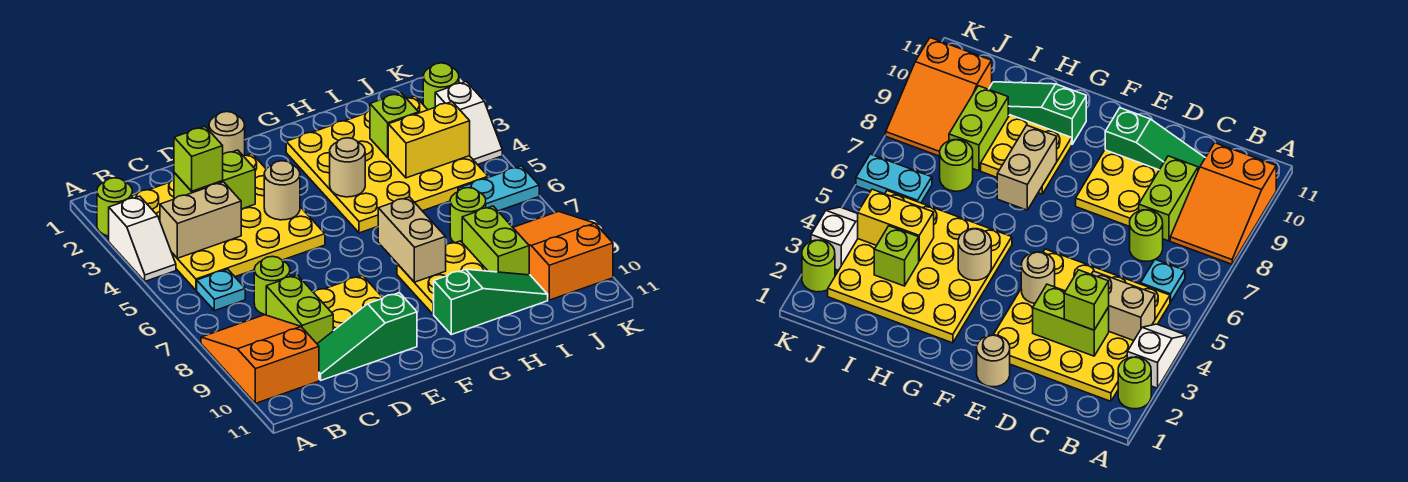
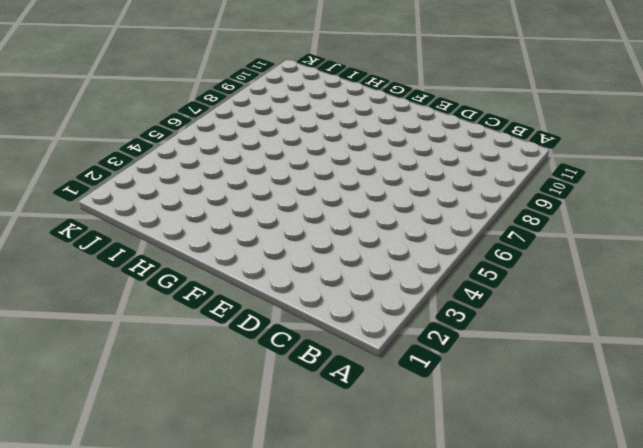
none -> lime 1x1 round brick [97,178,132,236]
none -> white 1x2 slope [109,196,176,281]
none -> orange 2x3 slope [201,315,319,403]

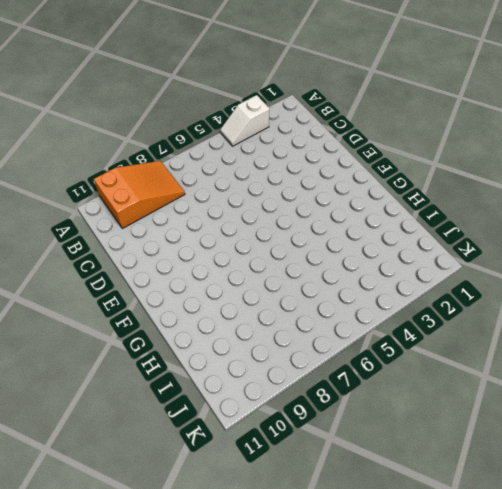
none -> lime 1x1 round brick [97,178,132,236]
none -> yellow 4x4 plate [132,154,325,290]
none -> cyan 1x1 plate [197,269,245,311]

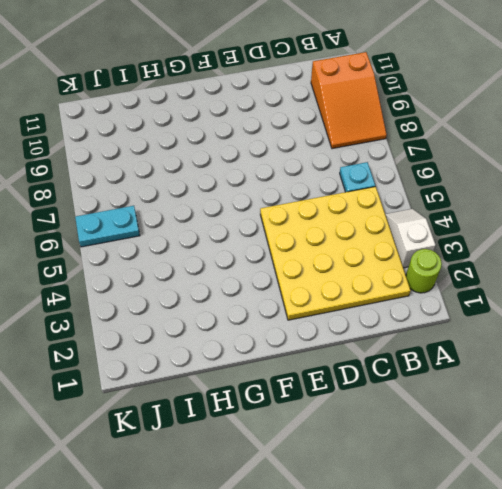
none -> lime 1x1 round brick [254,256,290,315]
none -> lime 1x2 brick [266,275,333,343]
none -> green 1x3 slope [317,293,417,380]

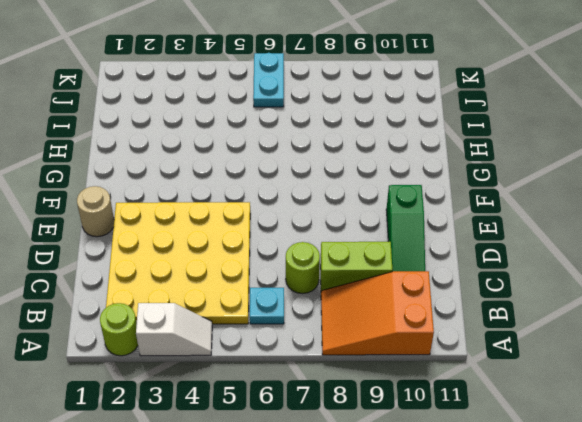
none -> yellow 2x2 plate [313,276,383,331]
none -> yellow 4x4 plate [286,96,488,233]
none -> yellow 2x2 plate [397,241,487,314]

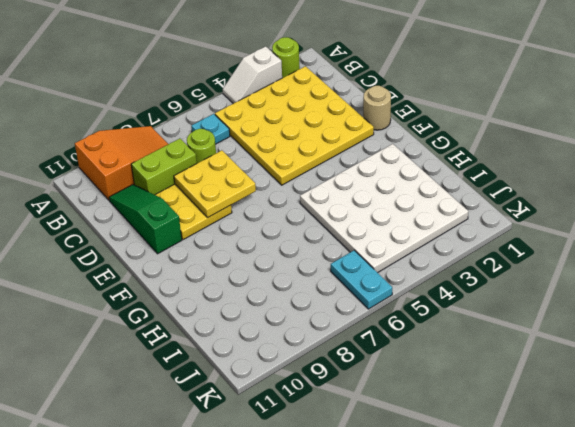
yellow 2x2 plate [174,150,256,218] -> yellow 2x2 plate moved to [397,241,487,314]
white 4x4 plate [300,144,469,273] -> yellow 4x4 plate [286,96,488,233]
none -> green 1x3 slope [434,269,548,335]
none -> lime 1x1 round brick [450,188,486,243]
none -> lime 1x2 brick [462,206,529,275]

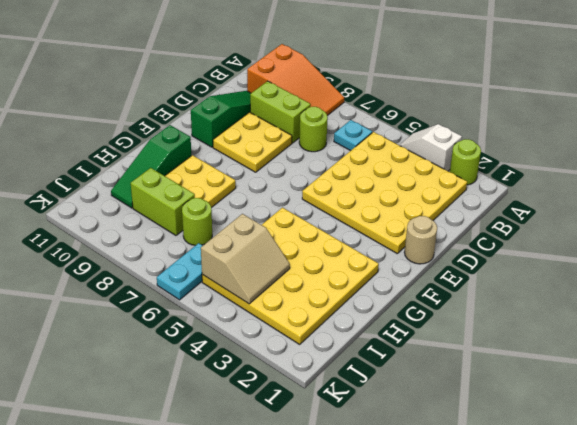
tan 2x2 slope [201,214,290,304] -> yellow 1x2 brick [388,102,470,178]
none -> orange 2x3 slope [513,212,613,300]
none -> lime 1x1 round brick [423,63,459,110]
none -> white 1x2 slope [435,82,502,165]

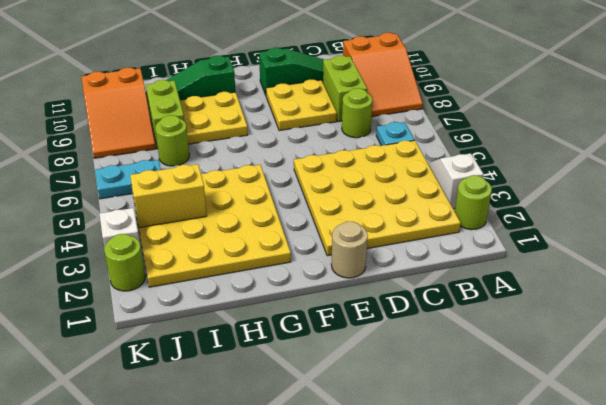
none -> tan 1x2 brick [160,182,241,258]
none -> lime 1x2 brick [174,150,255,209]
none -> tan 1x1 round brick [264,161,300,220]

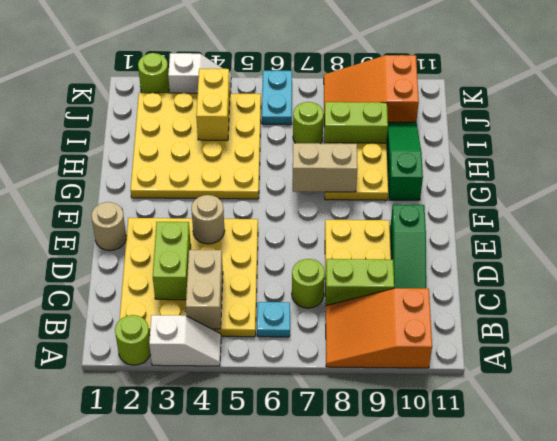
none -> tan 1x1 round brick [330,138,365,197]
none -> lime 1x1 brick [370,93,419,157]
none -> lime 1x1 brick [174,127,223,191]

